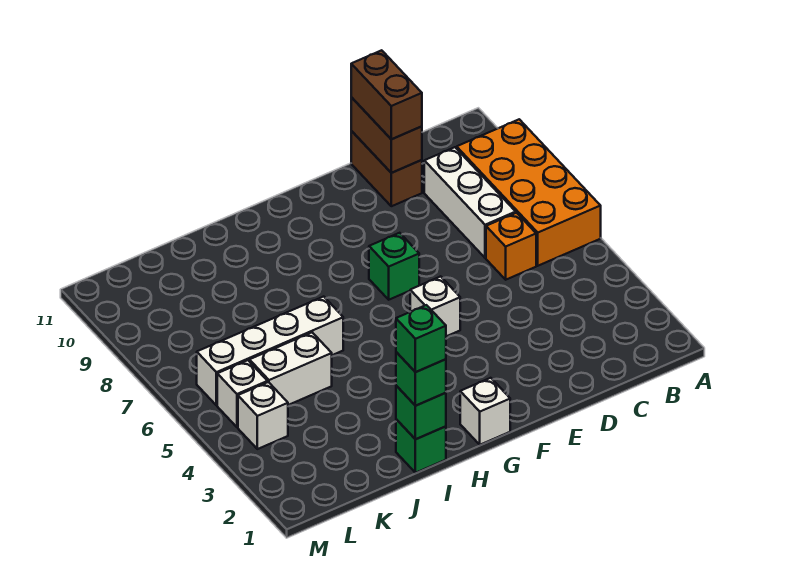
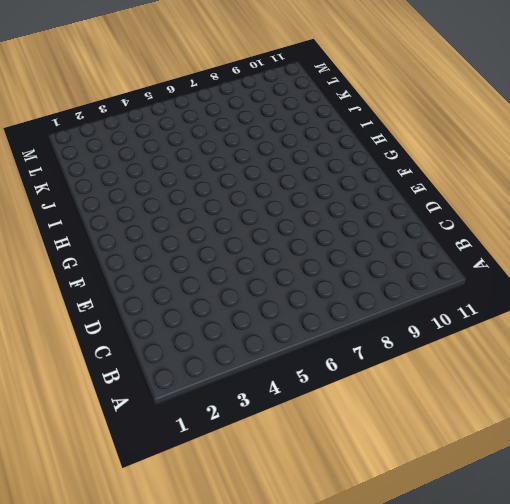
none -> orange 2x4 brick [457,119,601,266]
none -> orange 1x1 brick [486,213,536,280]
none -> white 1x3 brick [424,147,516,258]

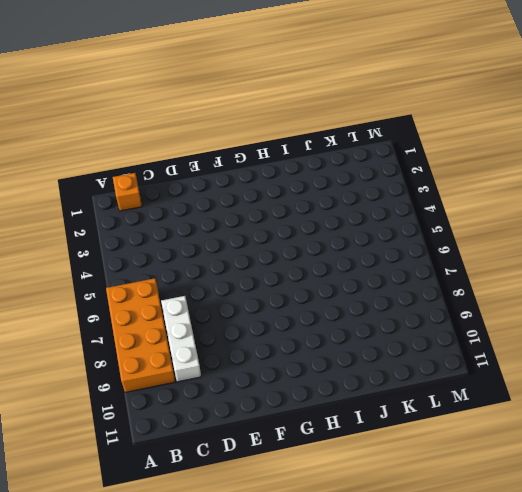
orange 1x1 brick [113,173,142,211] -> orange 1x1 brick moved to [486,213,536,280]
none -> brown 1x2 brick [351,131,422,206]
none -> white 1x1 brick [410,276,460,336]
none -> green 1x1 brick [369,233,419,300]

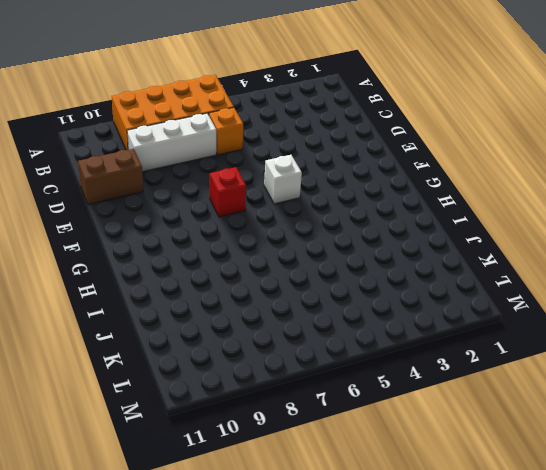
red 1x1 brick [209,167,246,217] -> green 1x1 brick [369,233,419,300]
none -> white 1x1 brick [460,378,510,445]
none -> green 1x1 brick [396,419,446,473]
none -> white 1x4 brick [197,297,343,405]

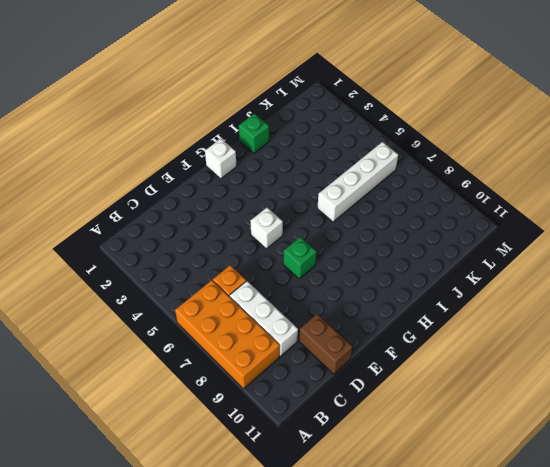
none -> white 1x2 brick [249,333,332,405]
none -> white 1x1 brick [238,382,288,449]
none -> white 1x1 brick [217,360,268,427]

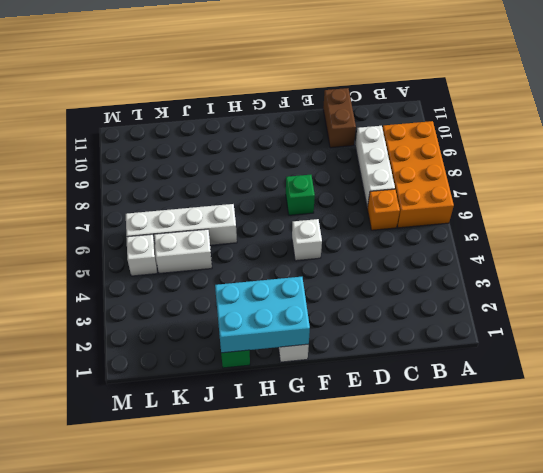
cyan 2x3 brick [215,277,310,353] -> green 1x1 brick [396,386,446,439]
none -> white 1x1 brick [238,382,288,449]
none -> brown 1x2 brick [351,97,422,173]
none -> brown 1x2 brick [351,50,422,139]

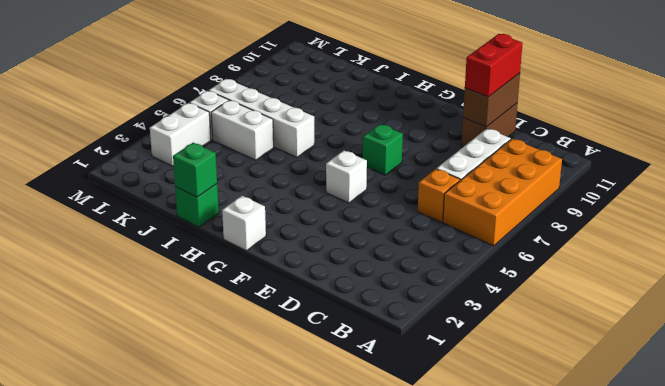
red 1x2 brick [465,34,523,97] -> brown 1x2 brick [351,50,422,139]
white 1x2 brick [150,103,211,166] -> white 1x1 brick [238,382,288,449]
none -> green 1x1 brick [396,352,446,406]
none -> green 1x1 brick [396,305,446,372]

